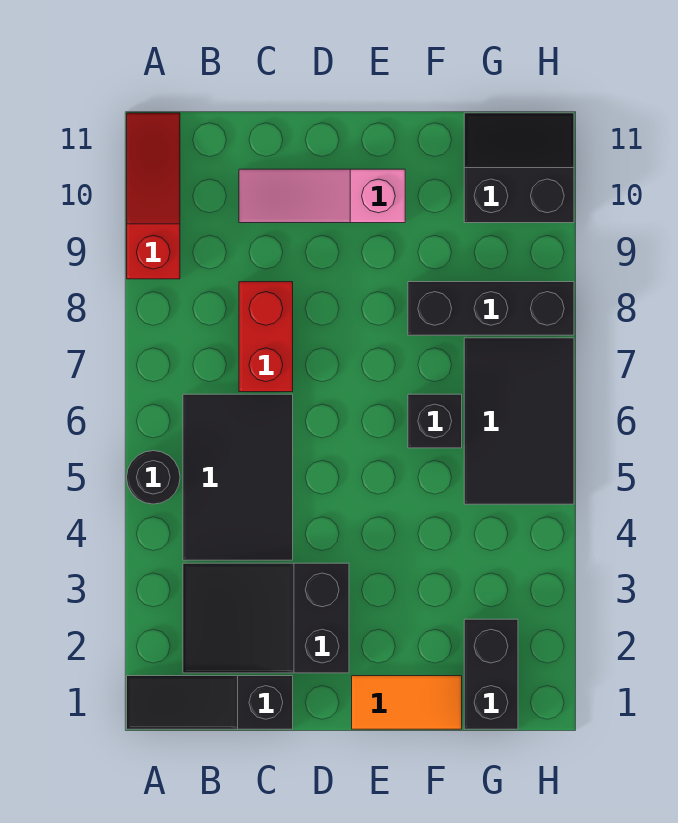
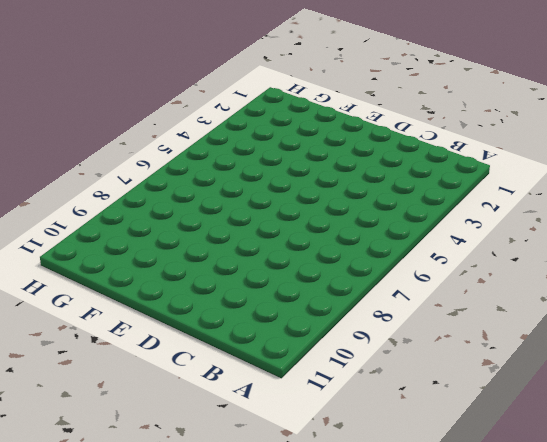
none -> black 1x3 slope [127,676,293,729]
none -> black 1x1 round brick [127,451,180,504]
none -> red 1x3 slope [127,113,180,279]

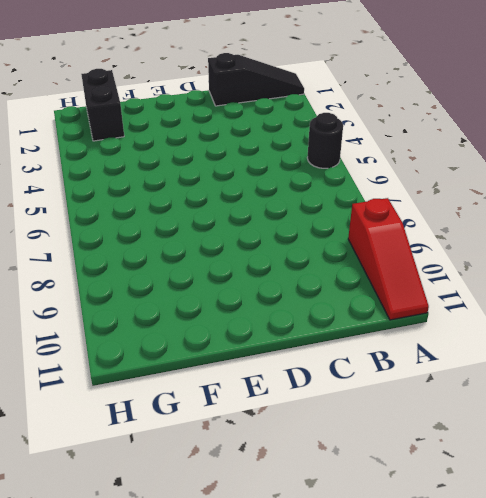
none -> black 2x3 slope [183,563,349,673]
none -> black 2x3 tile [183,394,293,560]
none -> red 1x2 brick [239,282,293,392]

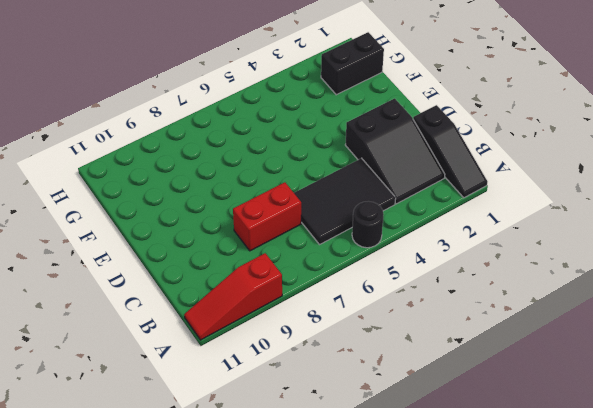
none -> pink 1x3 slope [239,169,405,223]
none -> orange 1x2 tile [352,676,462,729]
none -> black 1x1 brick [408,394,462,448]

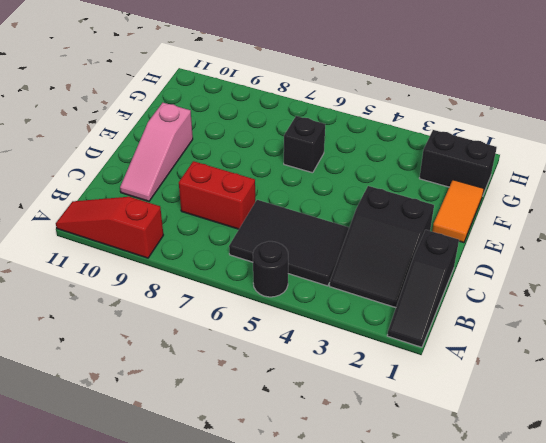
none -> black 1x3 brick [408,282,574,335]
none -> black 2x3 tile [464,338,574,504]
none -> black 2x2 slope [464,113,574,223]

